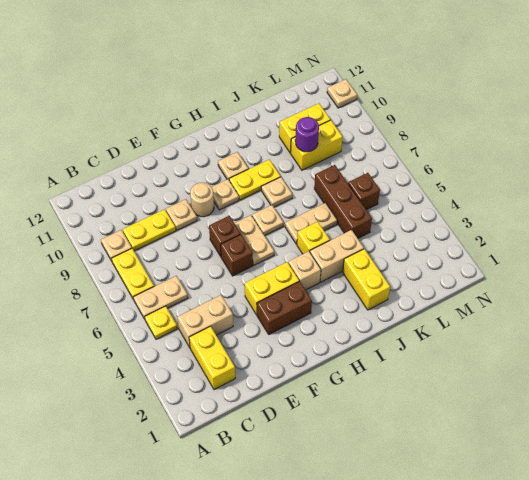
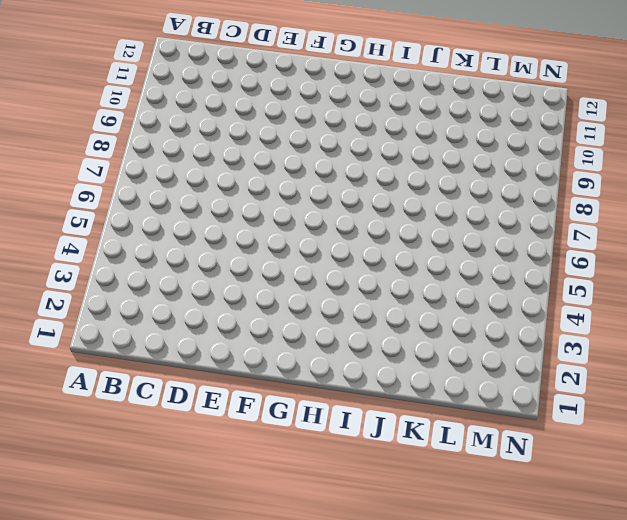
none -> yellow 1x1 plate [145,306,177,339]
none -> tan 1x2 plate [133,276,188,319]
none -> yellow 1x2 plate [111,249,154,300]
none -> tan 1x1 plate [101,230,132,261]

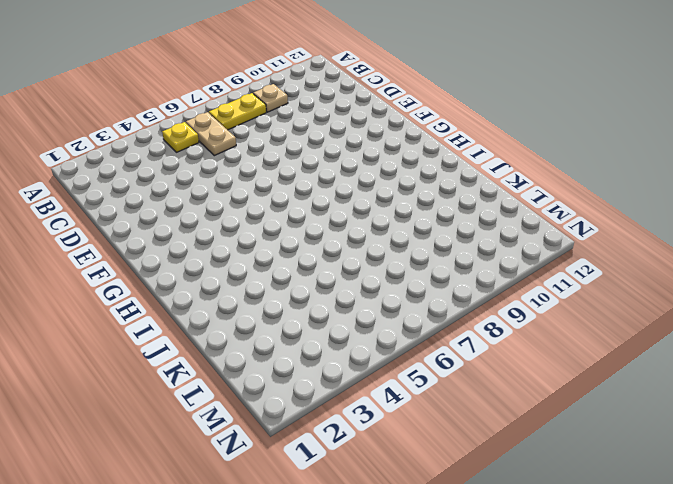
none -> yellow 1x2 brick [189,326,235,390]
none -> tan 1x2 brick [177,295,233,348]
none -> yellow 1x2 plate [123,209,176,251]
none -> tan 1x1 plate [166,199,197,230]

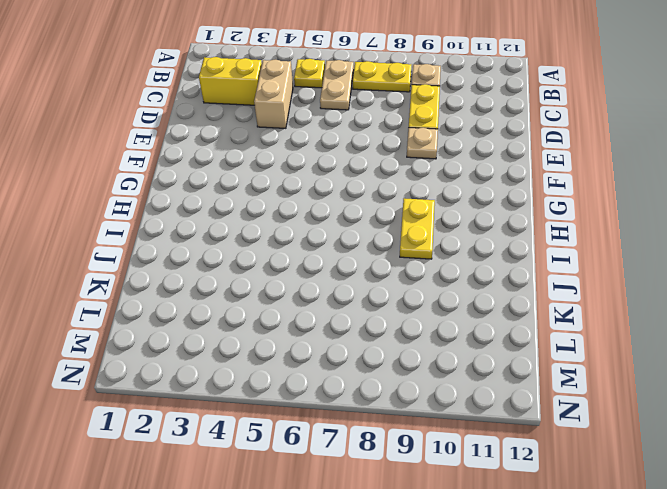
none -> brown 1x2 brick [257,281,312,334]
none -> yellow 1x2 brick [245,262,299,315]
none -> brown 1x1 brick [221,235,253,276]
none -> brown 1x1 brick [209,216,241,256]

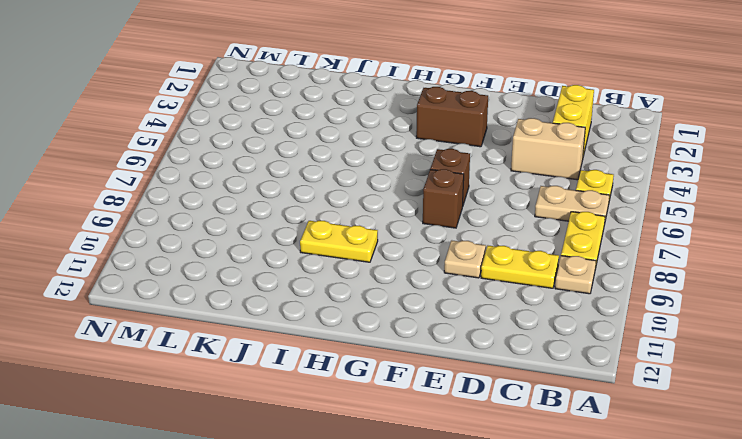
none -> yellow 1x2 brick [245,262,299,315]
none -> tan 1x1 round brick [190,183,214,217]
none -> tan 1x2 plate [235,215,274,265]
none -> tan 1x1 plate [212,179,239,210]

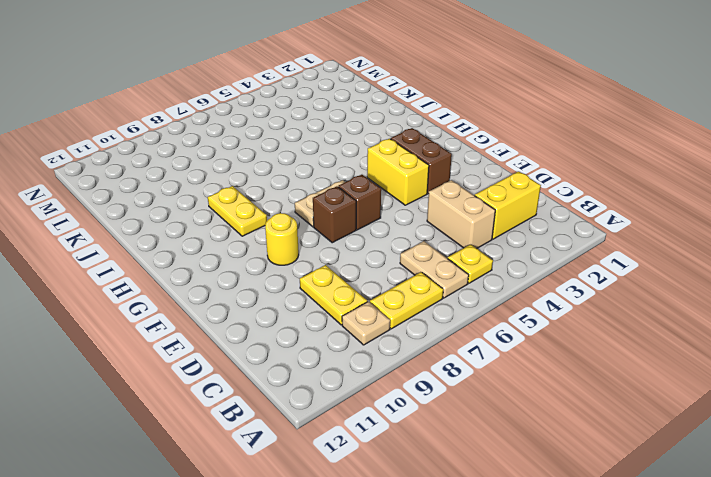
yellow 1x1 round brick [265,213,299,265] -> tan 1x1 round brick [190,183,214,217]
none -> tan 1x1 plate [166,199,197,230]
none -> tan 1x1 plate [212,179,239,210]
none -> tan 1x1 brick [288,251,321,290]
none -> tan 1x1 plate [252,205,283,236]

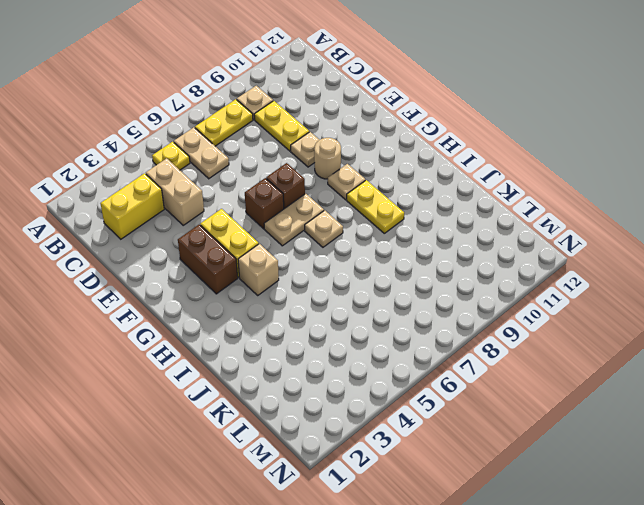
none -> tan 1x1 plate [218,152,248,179]
none -> tan 1x2 brick [310,230,364,282]
none -> yellow 1x1 brick [297,222,330,254]
none -> tan 1x2 plate [285,203,337,244]

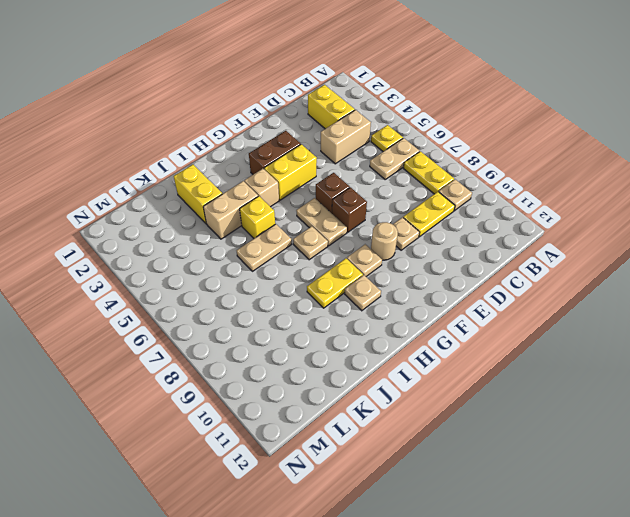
none -> tan 1x1 plate [261,177,292,207]
none -> brown 1x3 brick [314,165,372,238]
none -> yellow 1x2 brick [291,120,342,170]
none -> yellow 1x2 brick [279,103,330,153]

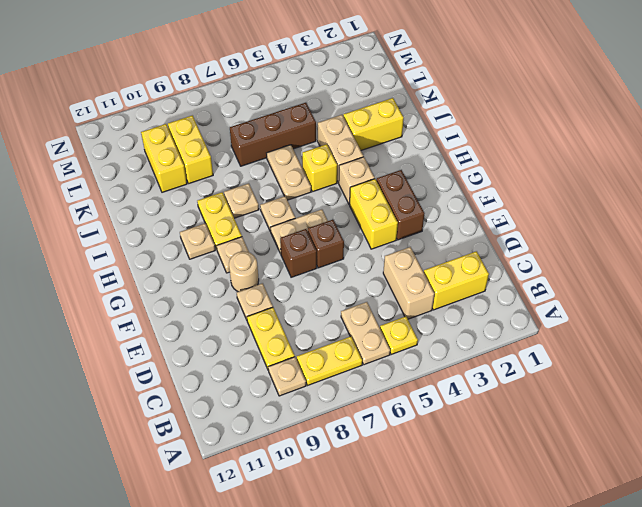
none -> brown 1x1 brick [348,173,380,210]
none -> tan 1x1 plate [327,79,357,108]
none -> purple 1x1 round brick [295,117,319,152]

